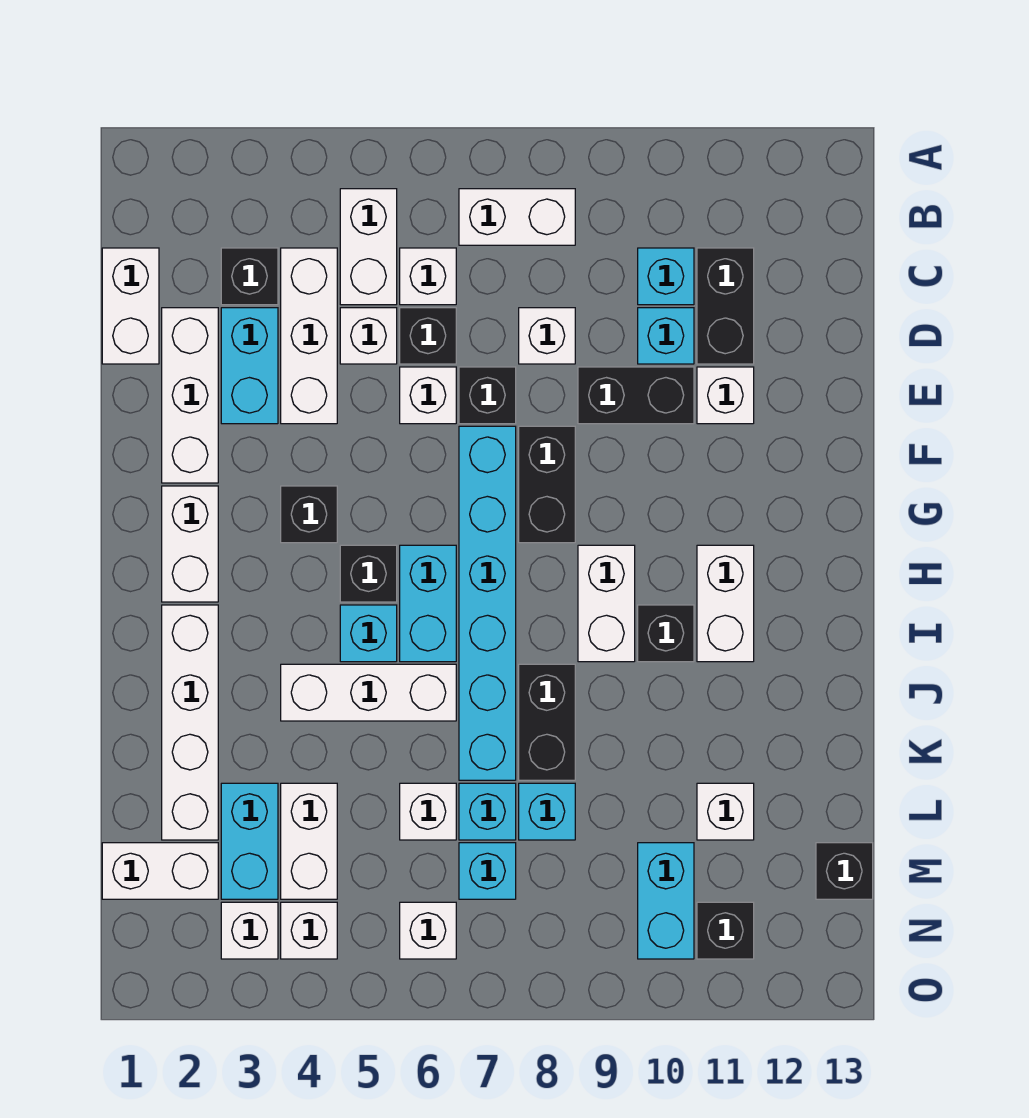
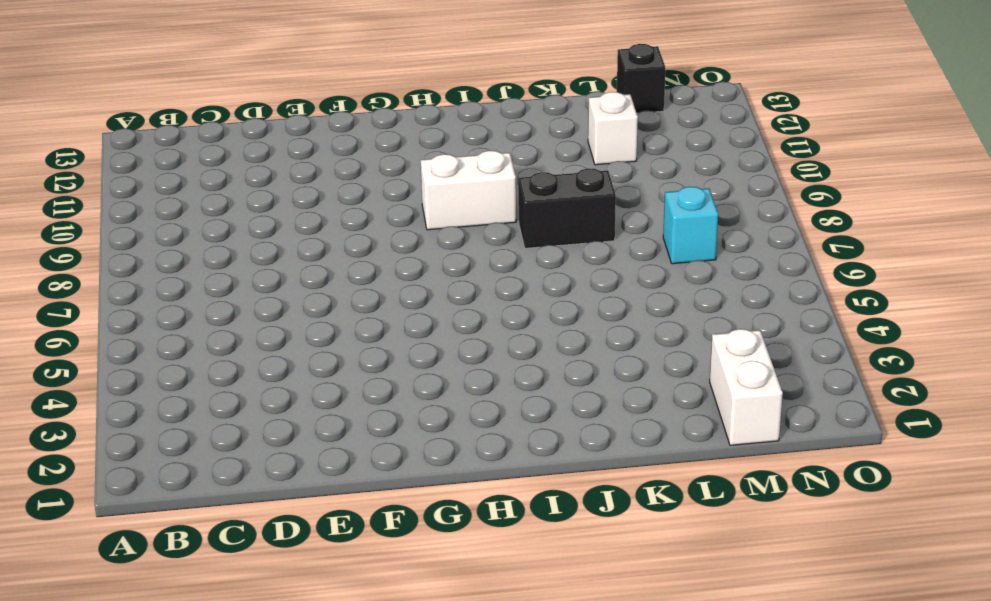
none -> white 1x2 brick [340,189,397,305]
none -> white 1x2 brick [459,189,575,245]
none -> white 1x2 brick [102,248,159,364]
none -> black 1x1 brick [221,248,278,305]

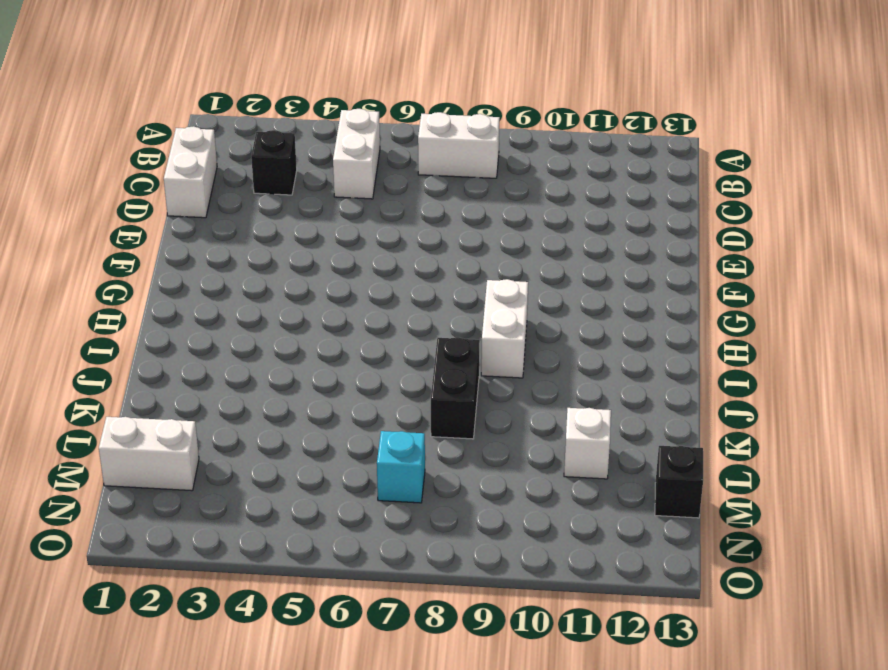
none -> white 1x3 brick [281,248,337,424]
none -> white 1x1 brick [400,248,456,305]
none -> cyan 1x1 brick [638,248,694,305]
none -> black 1x2 brick [697,248,754,364]

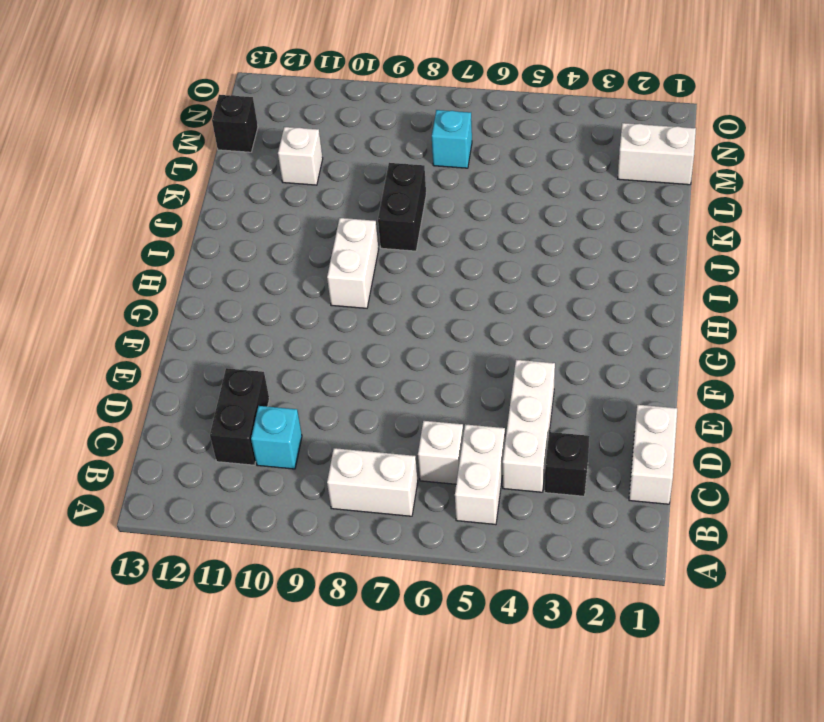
none -> white 1x3 brick [162,308,218,483]
none -> cyan 1x2 brick [221,308,278,424]
none -> white 1x1 brick [340,308,397,364]
none -> black 1x1 brick [400,308,456,364]

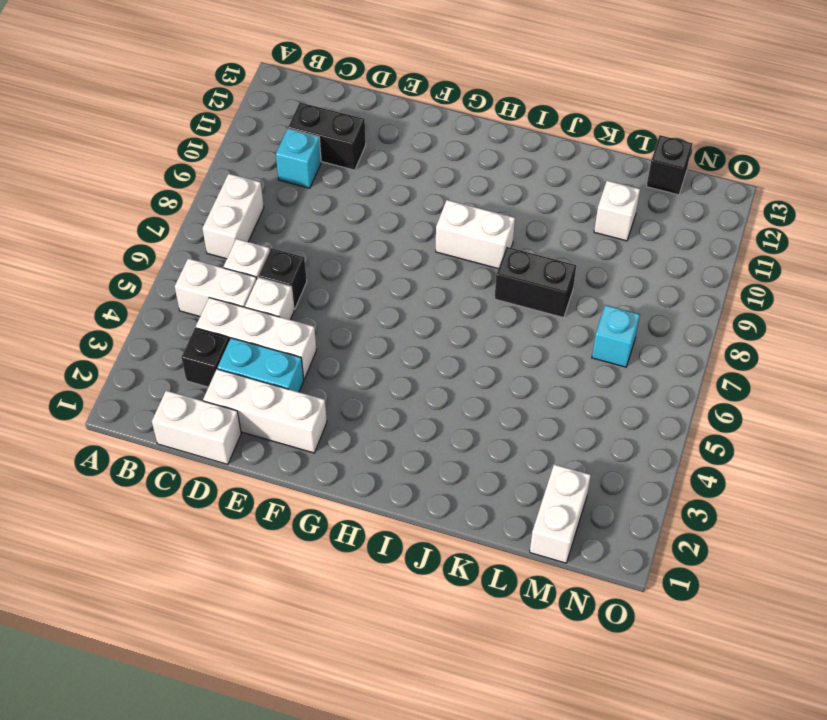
none -> white 1x1 brick [519,308,575,364]
none -> cyan 1x1 brick [638,308,694,364]
none -> white 1x1 brick [400,367,456,424]
none -> black 1x1 brick [459,367,516,424]

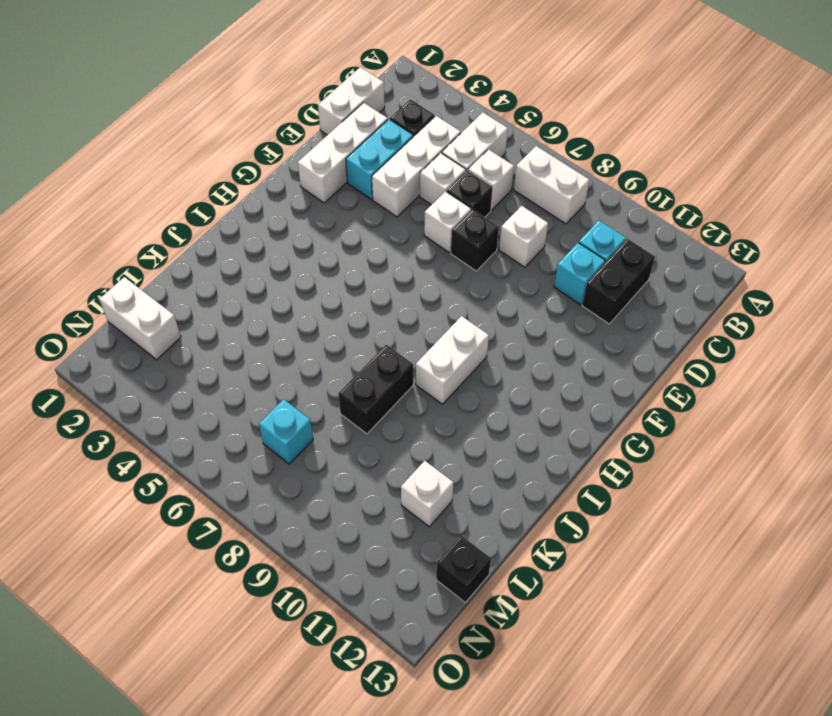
none -> black 1x2 brick [578,367,694,424]
none -> white 1x1 brick [697,367,754,424]
none -> cyan 1x6 brick [459,426,516,780]
none -> black 1x2 brick [519,426,575,543]

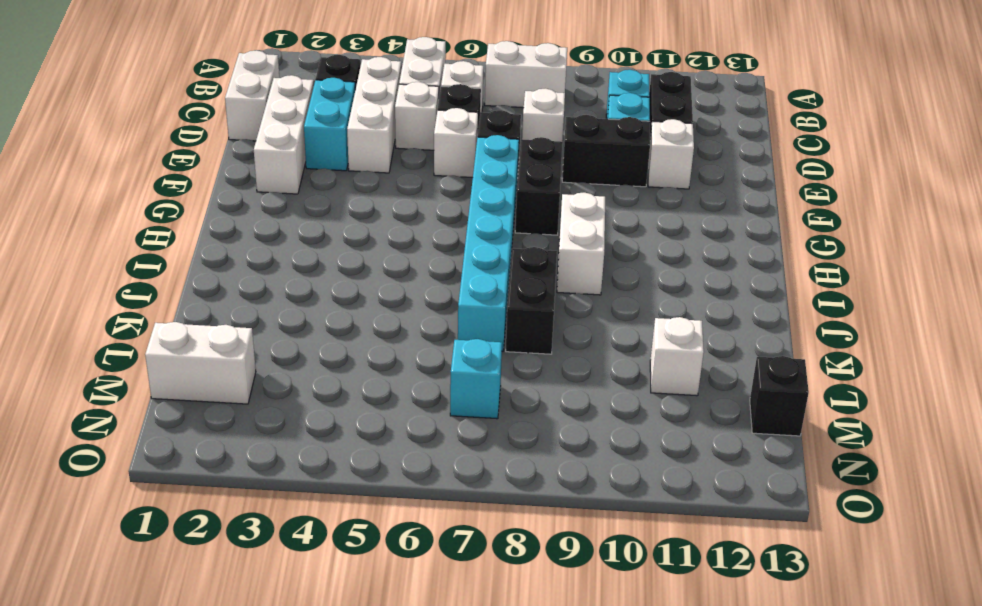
none -> white 1x2 brick [162,486,218,602]
none -> black 1x1 brick [281,486,337,543]
none -> black 1x1 brick [340,545,397,602]
none -> cyan 1x2 brick [400,545,456,662]

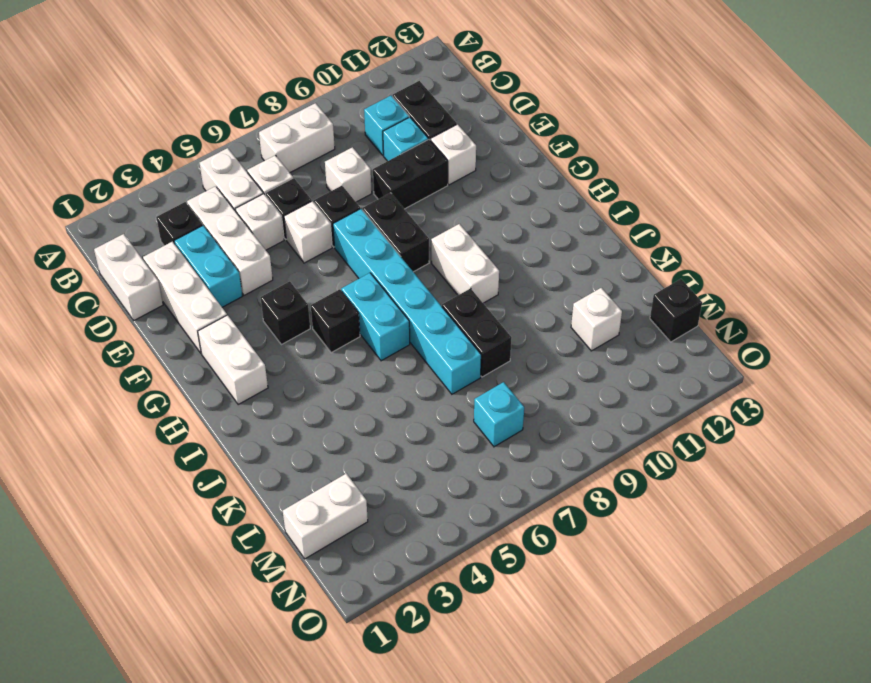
none -> white 1x2 brick [697,545,754,662]
none -> white 1x4 brick [162,605,218,840]
none -> cyan 1x1 brick [340,605,397,662]
none -> black 1x1 brick [638,605,694,662]

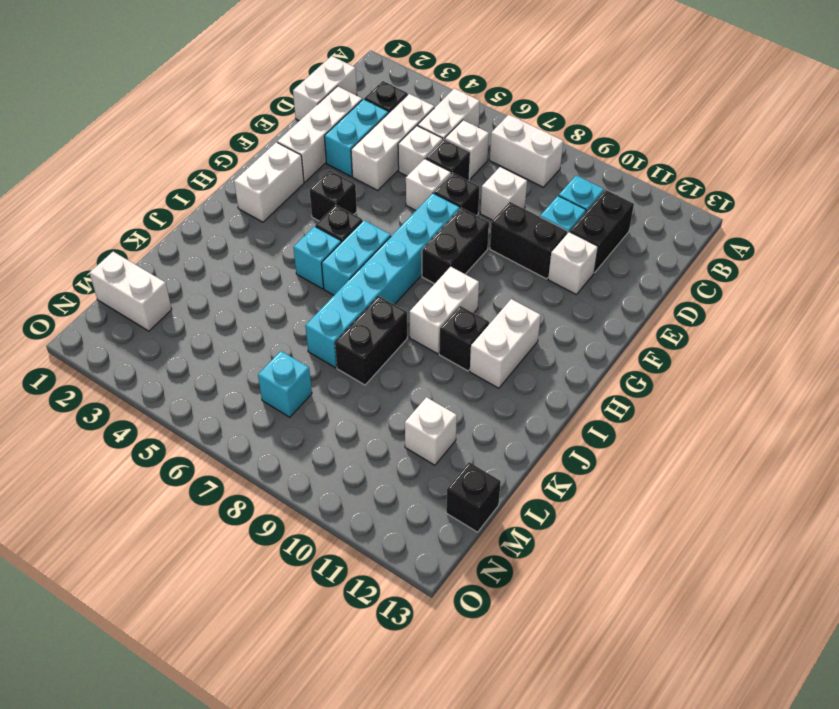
none -> white 1x4 brick [162,605,218,840]
none -> white 1x3 brick [281,664,456,721]
none -> cyan 1x2 brick [221,783,278,899]
none -> white 1x2 brick [281,783,337,899]

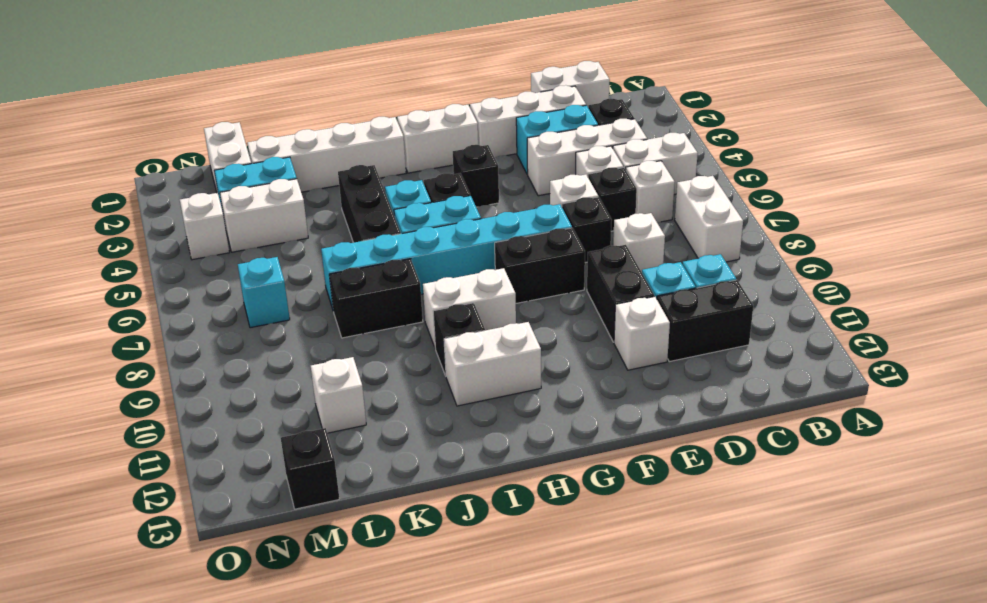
black 1x3 brick [338,165,401,243] -> white 1x3 brick [281,664,456,721]
none -> white 1x1 brick [400,783,456,840]
none -> cyan 1x1 brick [459,783,516,840]
none -> cyan 1x1 brick [519,783,575,840]
none -> cyan 1x2 brick [638,843,694,959]

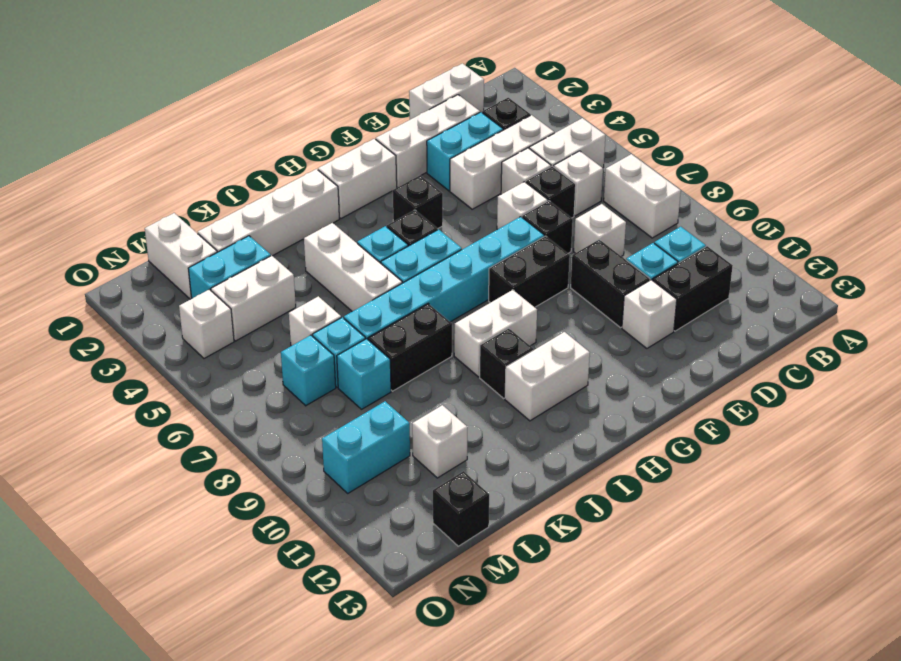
none -> white 1x1 brick [221,902,278,959]
none -> white 1x1 brick [400,902,456,959]
none -> black 1x1 brick [697,902,754,959]

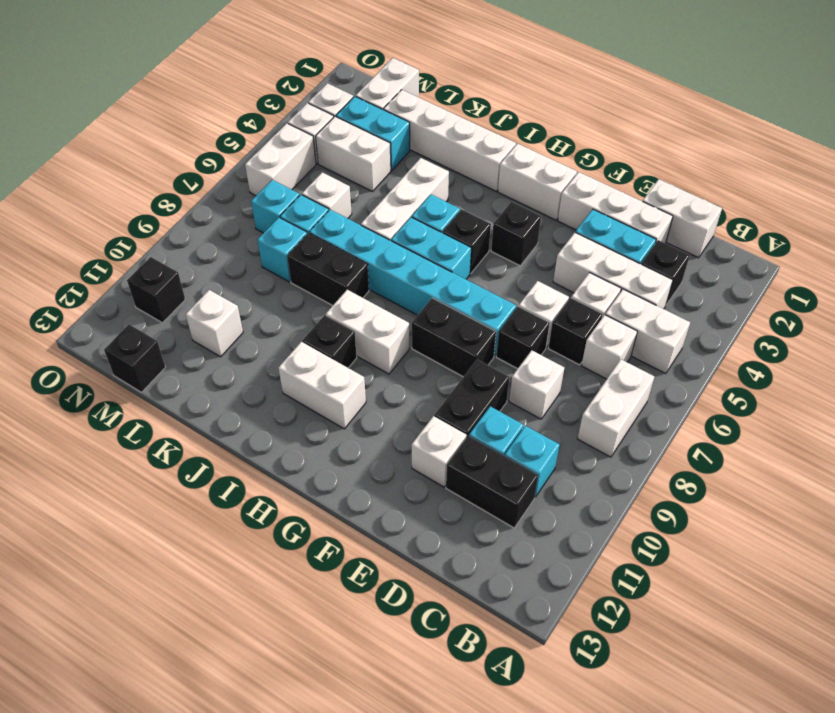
white 1x2 brick [245,123,316,196] -> white 1x1 brick [400,902,456,959]
none -> cyan 1x2 brick [638,843,694,959]

